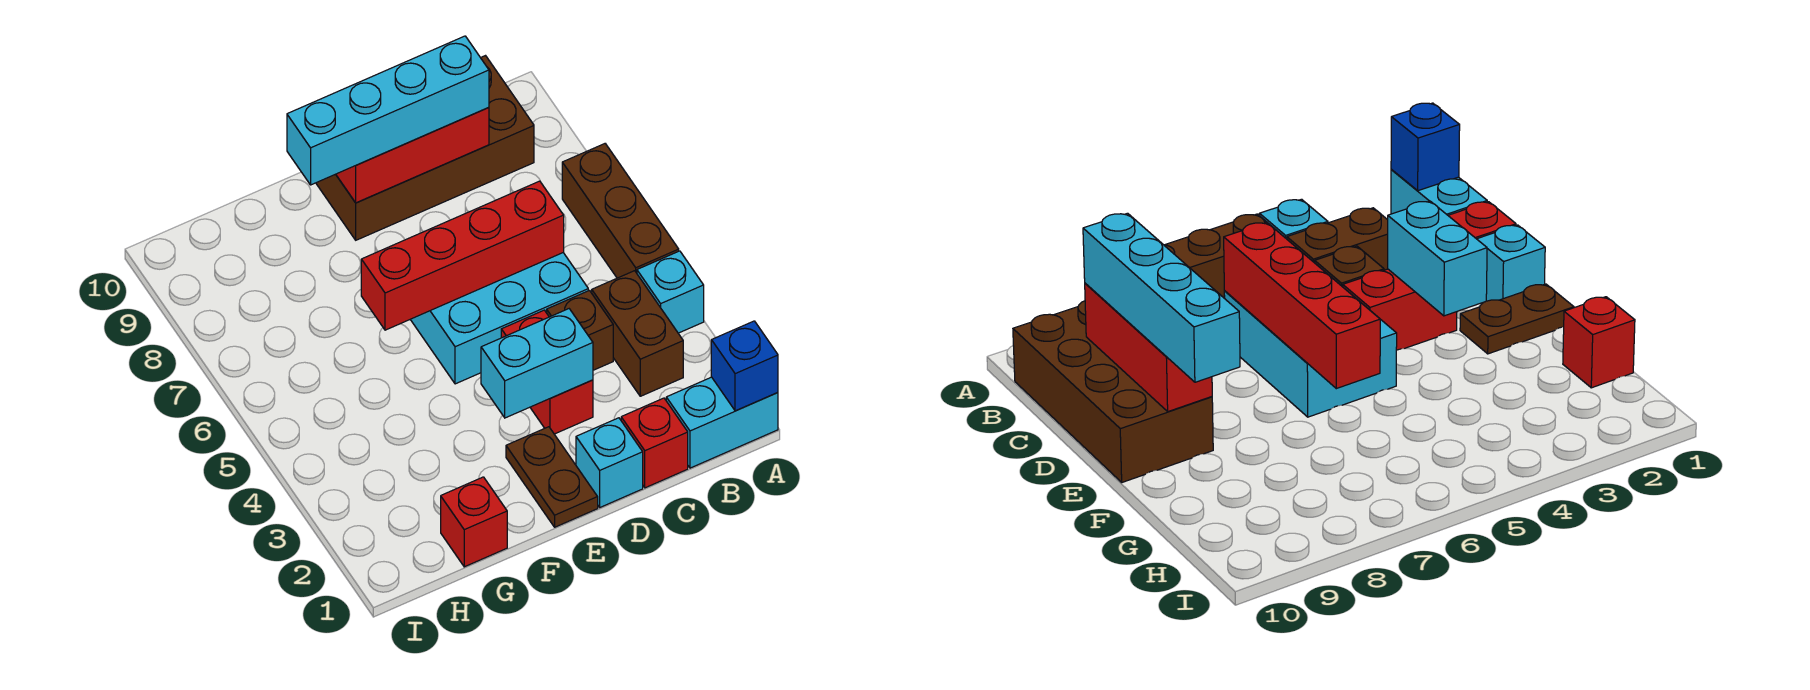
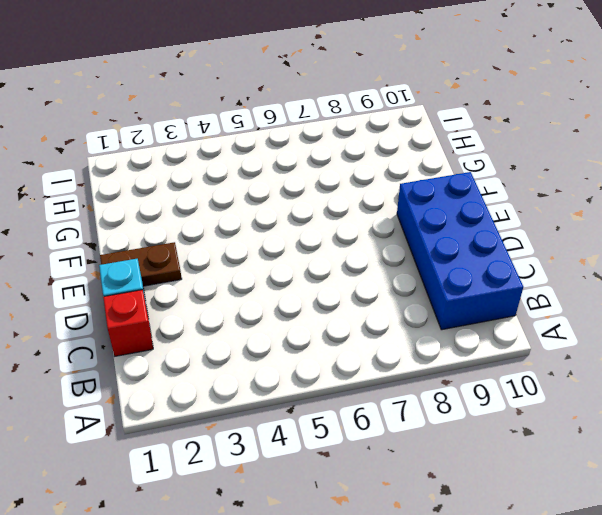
blue 2x4 brick [397,172,523,330] -> brown 2x4 brick [316,56,534,240]
none -> cyan 1x2 brick [666,377,778,468]
none -> cyan 1x1 brick [637,251,704,333]
none -> brown 1x3 brick [562,144,679,278]

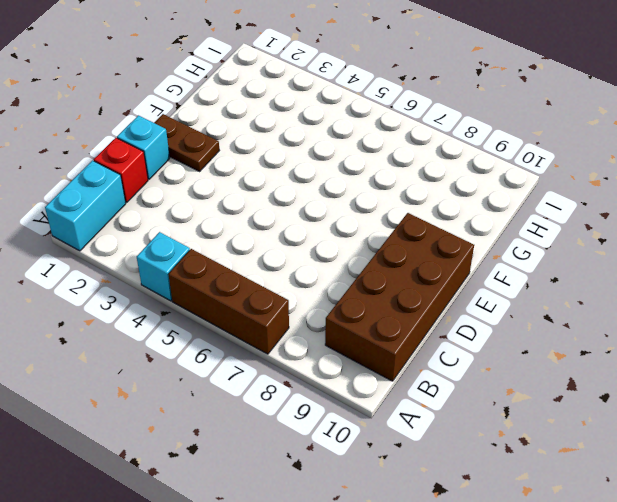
none -> brown 1x2 brick [592,271,683,396]
none -> brown 1x1 brick [547,291,613,370]
none -> cyan 2x3 brick [410,253,588,384]

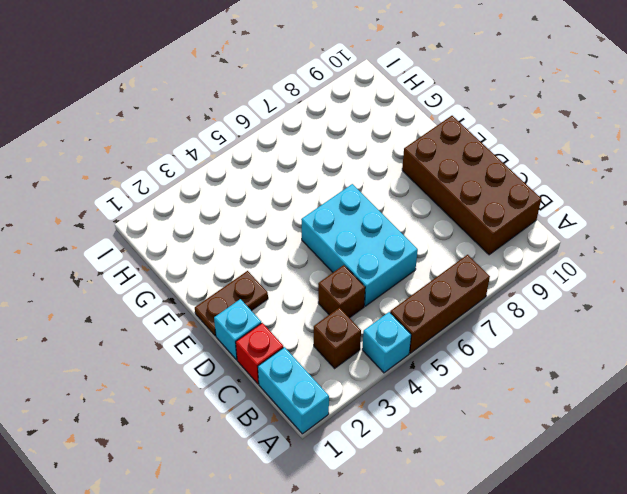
brown 1x1 brick [314,307,361,368] -> brown 1x2 brick [592,271,683,396]
none -> red 1x2 brick [501,310,593,434]
none -> red 1x1 brick [441,477,507,567]
none -> blue 1x1 brick [711,321,778,411]

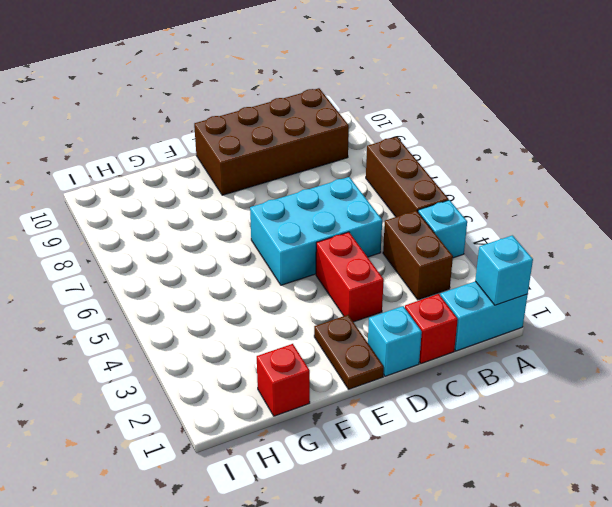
cyan 1x1 brick [475,235,533,305] -> blue 1x1 brick [711,321,778,411]
none -> brown 1x1 brick [547,291,613,370]
none -> red 1x4 brick [361,181,564,330]
none -> red 1x3 brick [336,108,489,203]

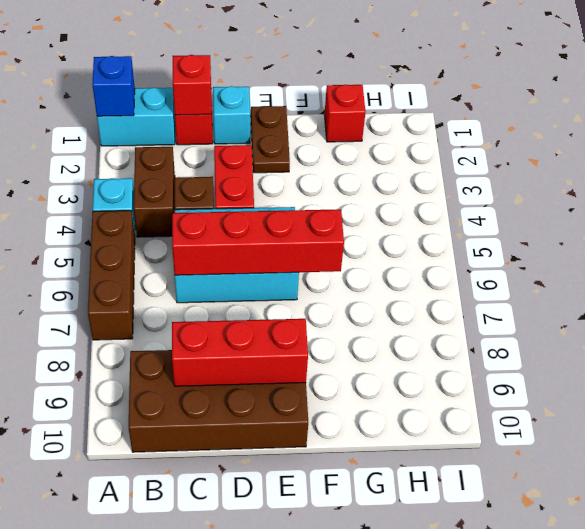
red 1x1 brick [173,55,212,115] -> none
none -> cyan 1x2 brick [481,309,593,418]
none -> cyan 1x4 brick [287,36,489,185]

